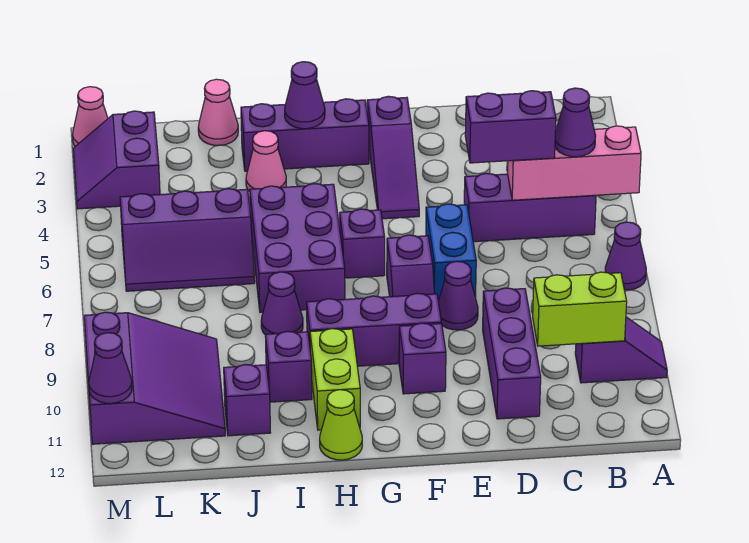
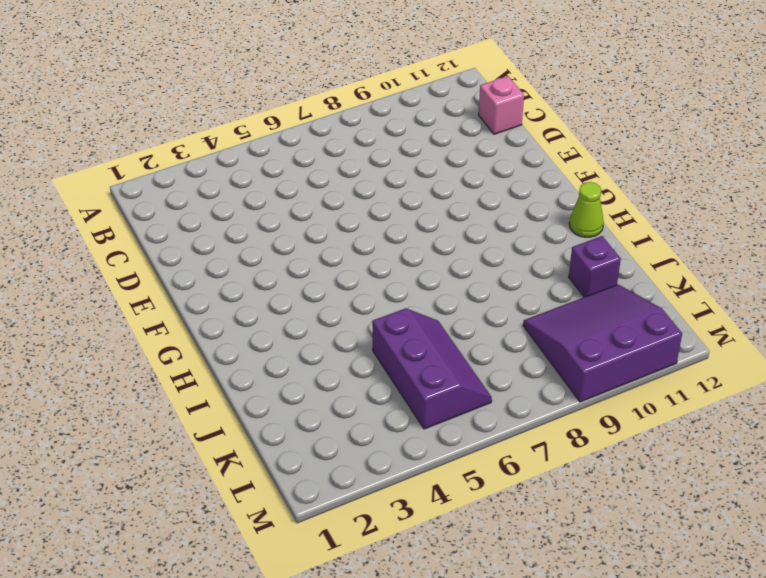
pink 1x1 brick [479,76,524,134] -> none
none -> purple 1x1 cone [605,222,646,290]
none -> purple 1x2 slope [575,317,667,383]
none -> purple 1x3 brick [464,173,596,242]
none -> purple 1x3 brick [483,288,541,419]

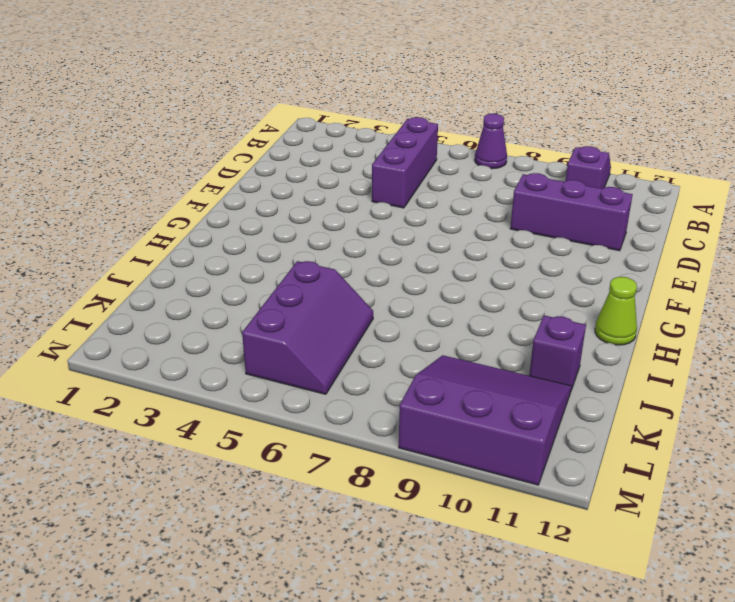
none -> blue 1x2 brick [426,204,476,301]
none -> purple 1x1 cone [438,261,478,330]
none -> purple 1x3 slope [367,96,419,219]
none -> purple 1x2 slope [387,235,435,297]

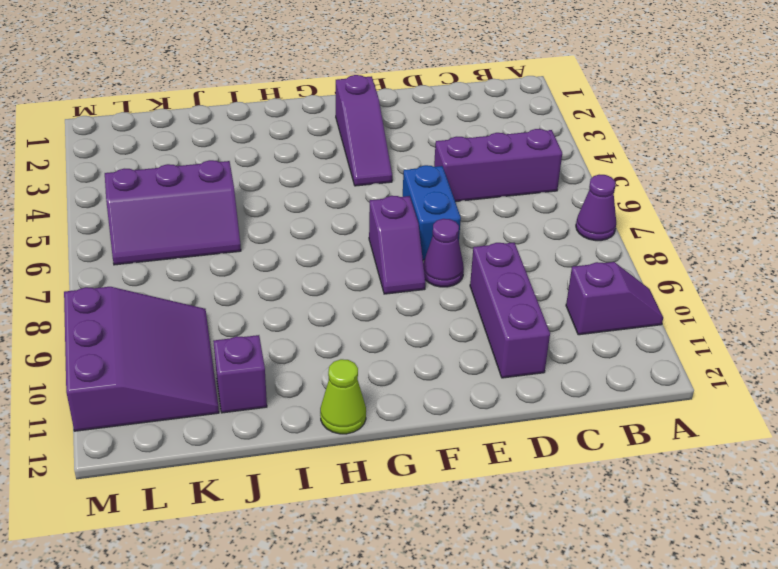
none -> purple 1x3 brick [307,293,441,366]
none -> purple 1x1 brick [399,323,446,394]
none -> purple 1x3 brick [241,99,369,171]
none -> purple 1x1 brick [340,209,385,278]

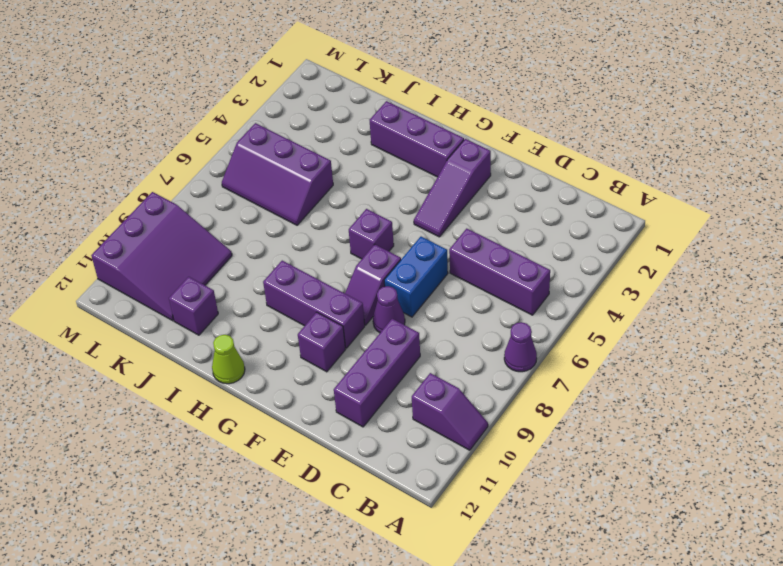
none -> purple 2x3 brick [250,184,345,312]
none -> lime 1x2 brick [310,329,360,430]
none -> pink 1x1 cone [246,131,286,192]
none -> purple 1x1 cone [261,272,303,334]

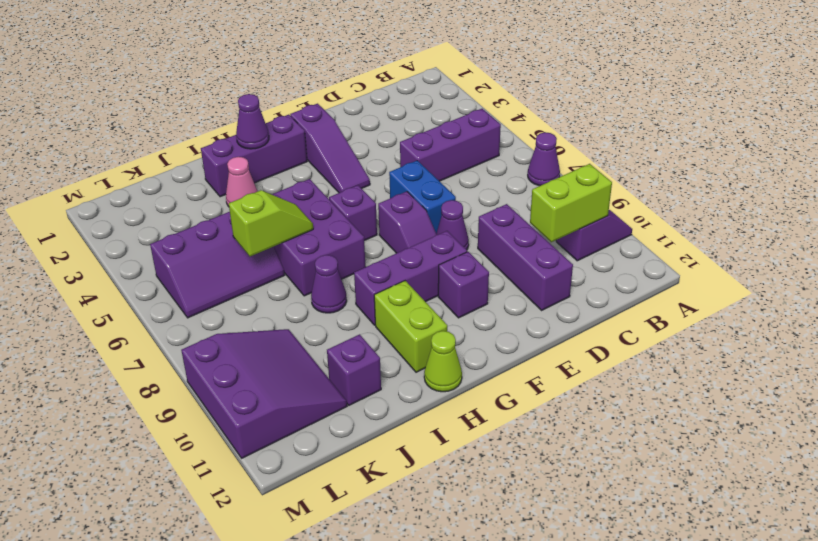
lime 1x2 slope [229,190,313,256] -> none
none -> purple 1x1 brick [265,331,312,402]
none -> pink 1x1 cone [198,79,238,146]
none -> purple 2x2 slope [73,111,160,209]
none -> pink 1x1 cone [73,87,108,146]

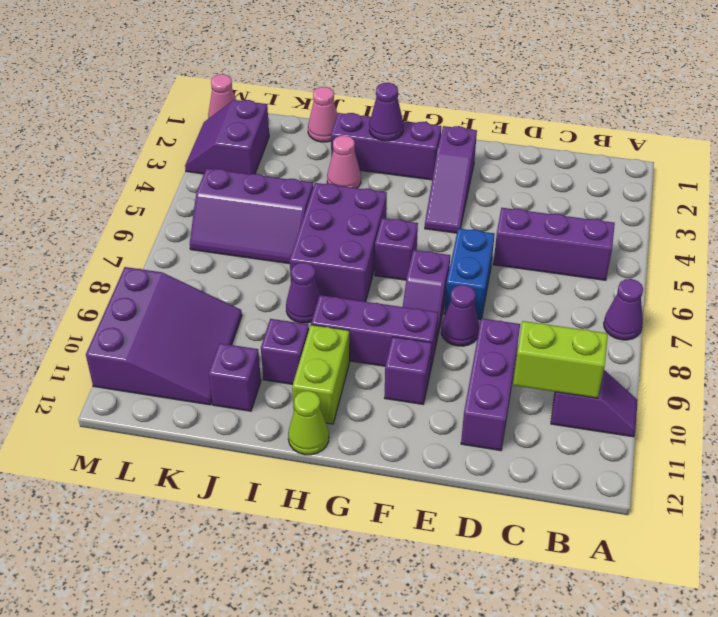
none -> pink 1x3 brick [508,126,641,200]
none -> purple 1x1 cone [88,333,132,403]
none -> purple 1x1 cone [555,88,596,157]
none -> purple 1x2 brick [465,91,556,163]

